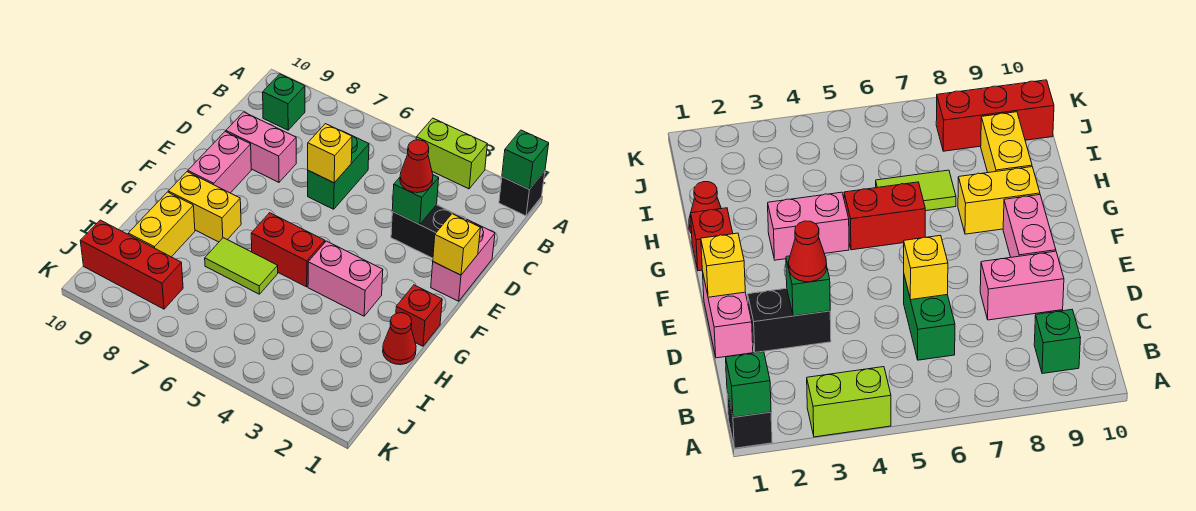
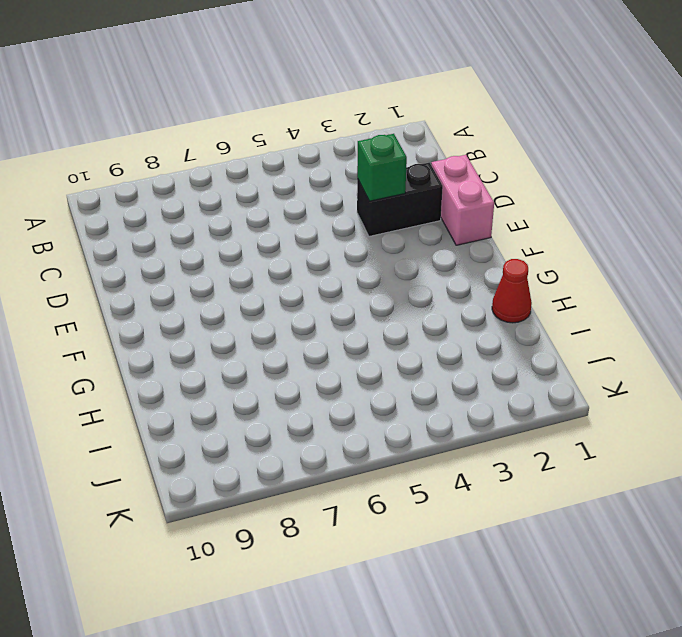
none -> black 1x1 brick [499,171,545,216]
none -> lime 1x2 brick [416,118,487,189]
none -> green 1x1 brick [263,74,305,130]

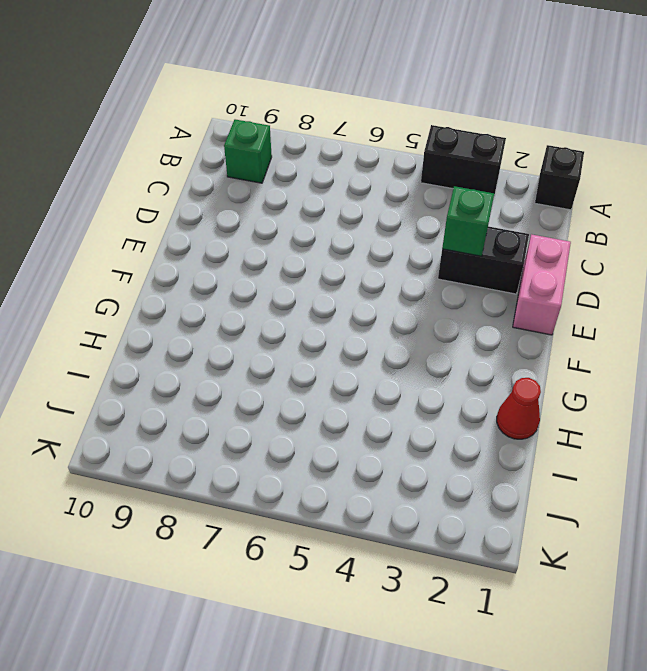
black 1x2 brick [421,125,506,196] -> lime 1x2 brick [416,118,487,189]
none -> green 1x2 brick [308,131,369,209]
none -> pink 1x2 brick [226,112,296,182]
none -> pink 1x2 brick [188,132,251,193]

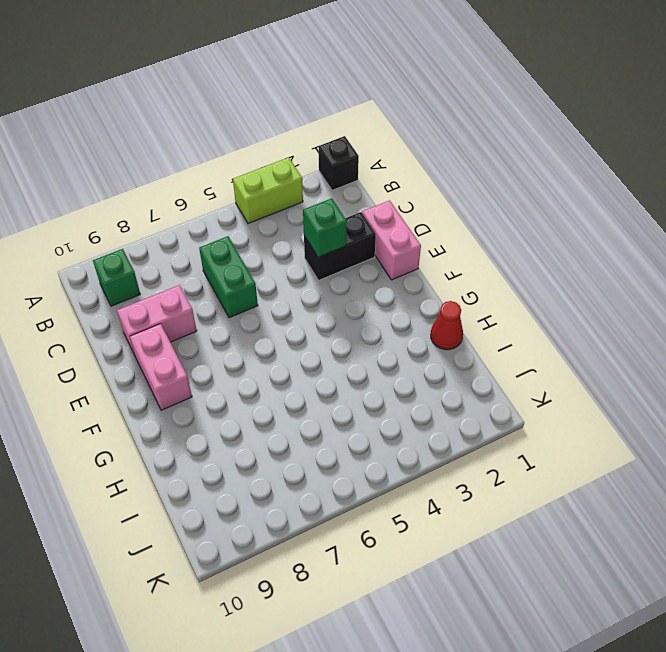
none -> red 1x1 brick [396,285,442,346]
none -> pink 1x2 brick [308,241,383,316]
none -> red 1x2 brick [251,213,325,287]

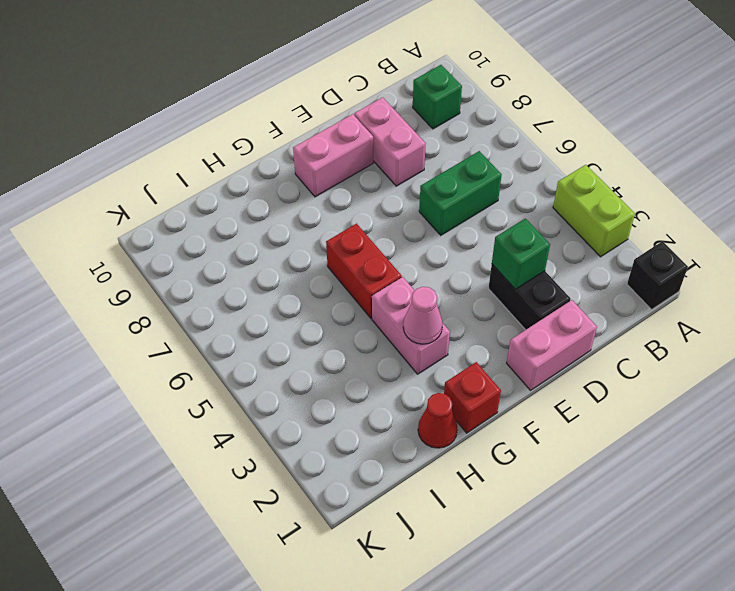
pink 1x1 cone [403,287,442,344] -> none
none -> yellow 1x2 brick [168,172,241,242]
none -> lime 1x2 tile [205,238,278,294]
none -> yellow 1x2 brick [128,192,195,257]

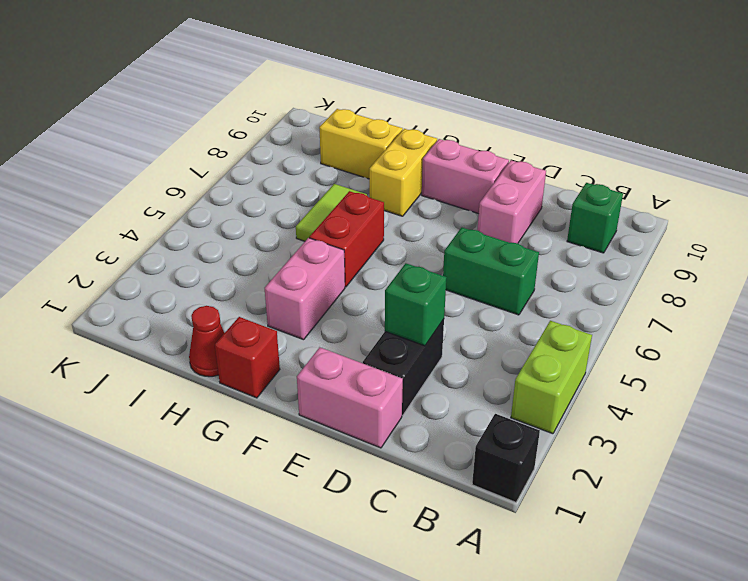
none -> red 1x3 brick [80,220,183,309]
none -> green 1x1 brick [502,130,549,189]
none -> yellow 1x1 brick [308,124,352,183]

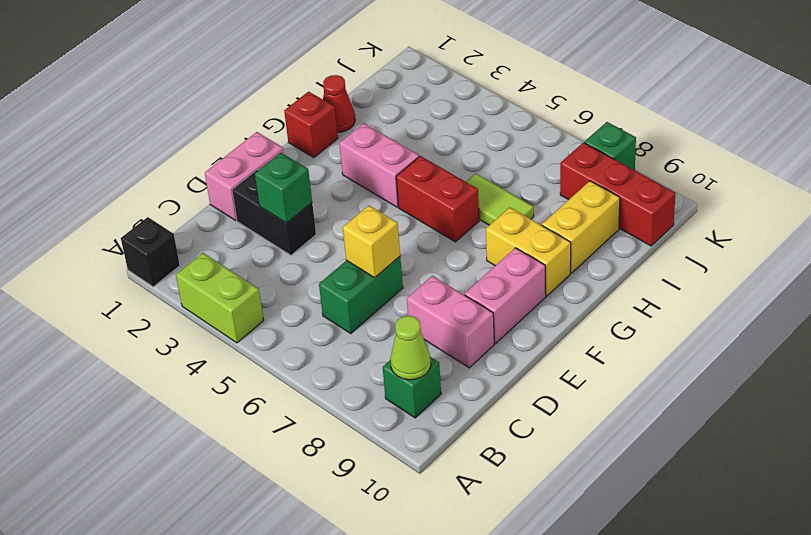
lime 1x1 cone [390,316,431,380] -> none
green 1x1 brick [584,122,636,170] -> green 1x1 brick moved to [502,130,549,189]
none -> yellow 1x1 brick [433,214,480,275]
none -> red 1x1 cone [400,140,433,193]

